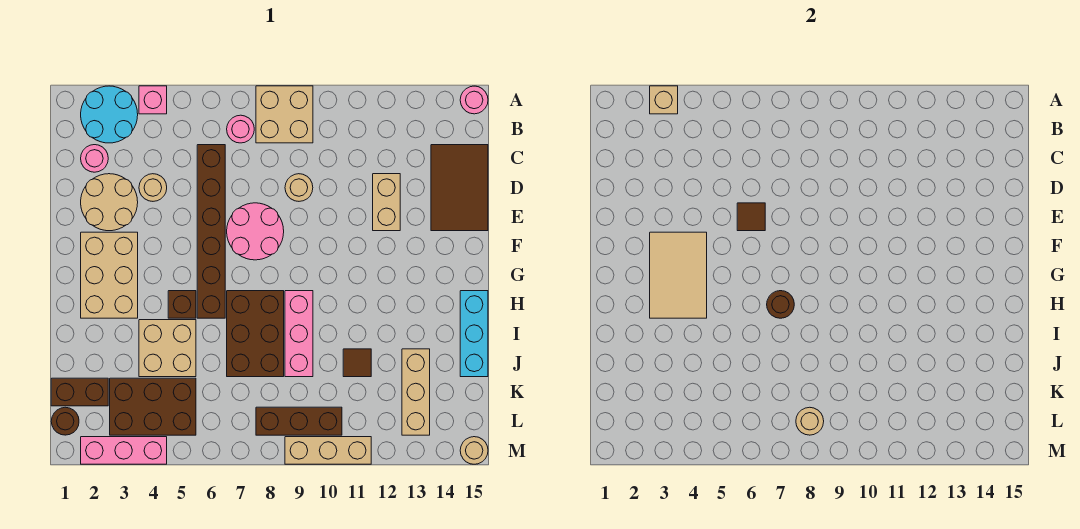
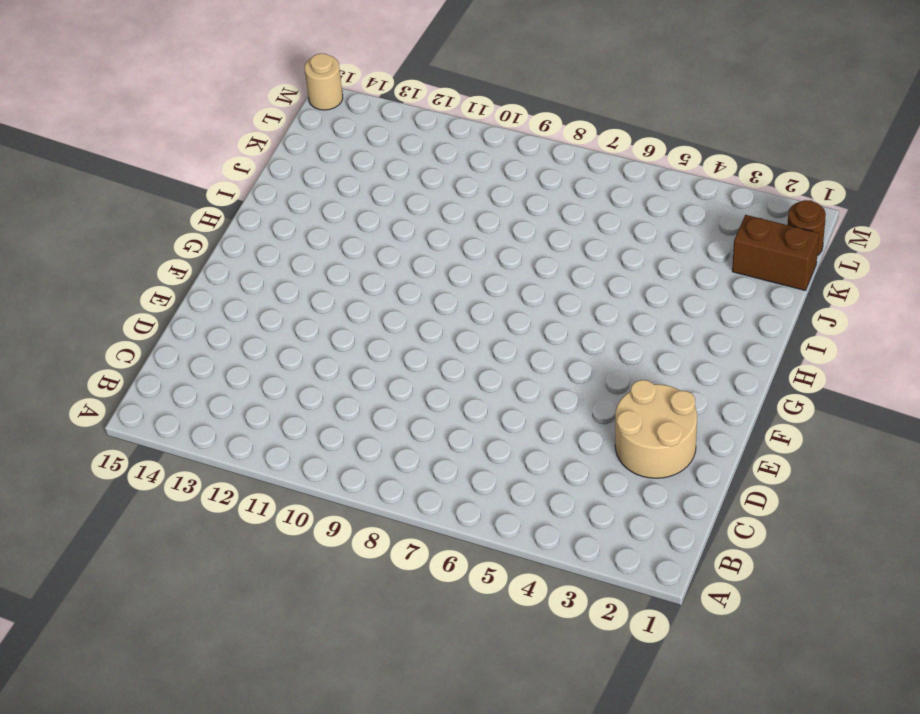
none -> cyan 2x2 round brick [81,86,138,143]
none -> pink 1x1 brick [139,86,167,114]
none -> tan 2x2 brick [256,86,313,143]
none -> pink 1x1 round brick [460,86,488,114]

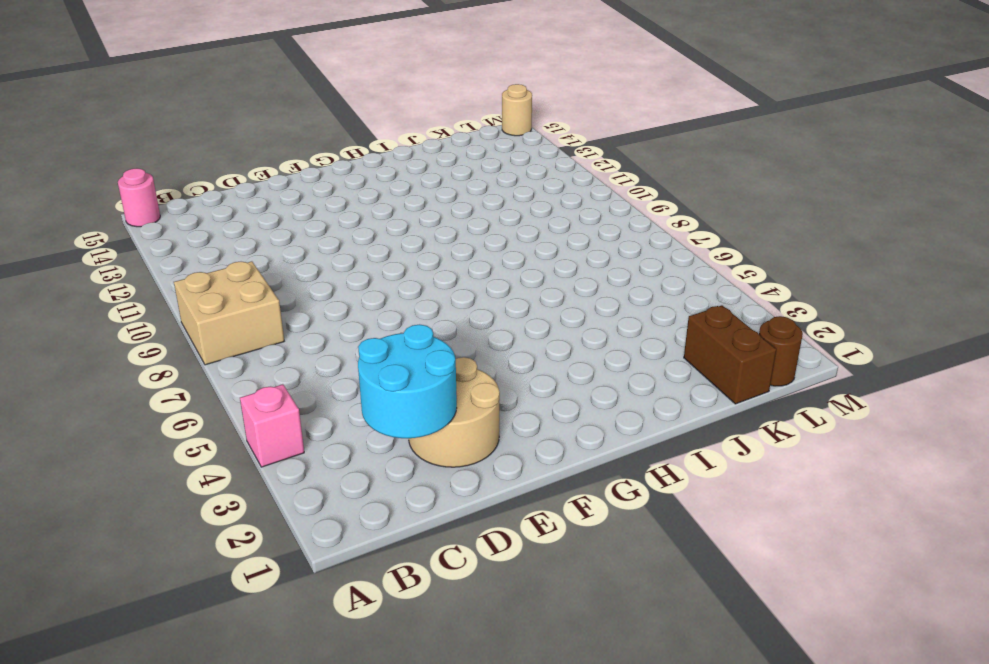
cyan 2x2 round brick [358,324,457,438] -> cyan 2x2 round brick moved to [81,86,138,143]
none -> pink 1x1 round brick [227,115,254,143]
none -> pink 1x1 round brick [81,145,108,172]
none -> brown 1x6 brick [197,145,225,318]
none -> brown 2x3 tile [431,145,488,231]

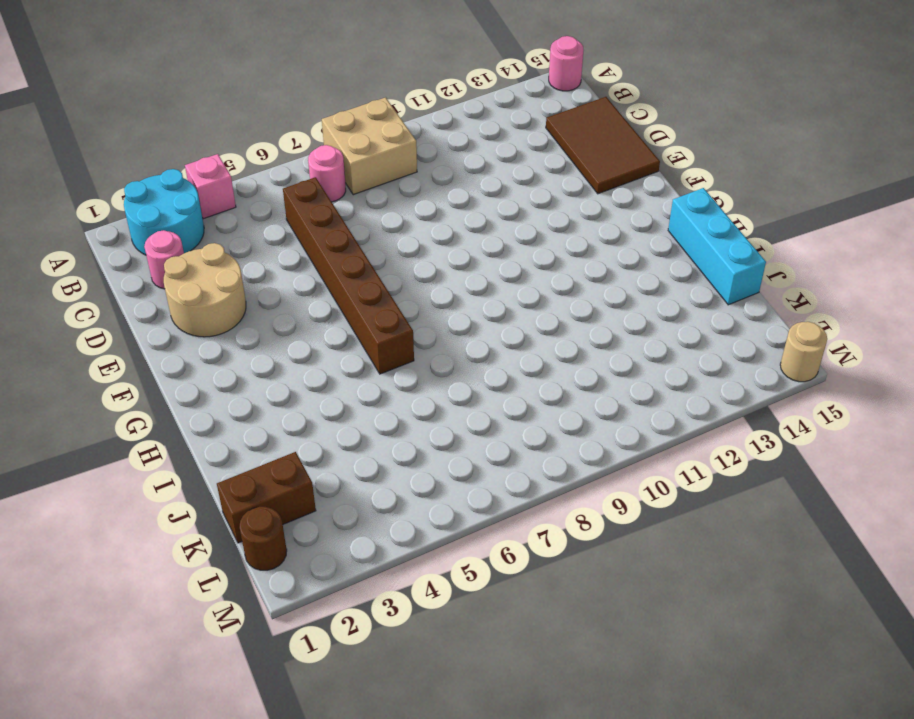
none -> tan 1x1 round brick [139,174,167,201]
none -> tan 1x1 round brick [285,174,313,201]
none -> tan 1x2 brick [373,174,400,231]
none -> pink 2x2 round brick [227,203,284,260]

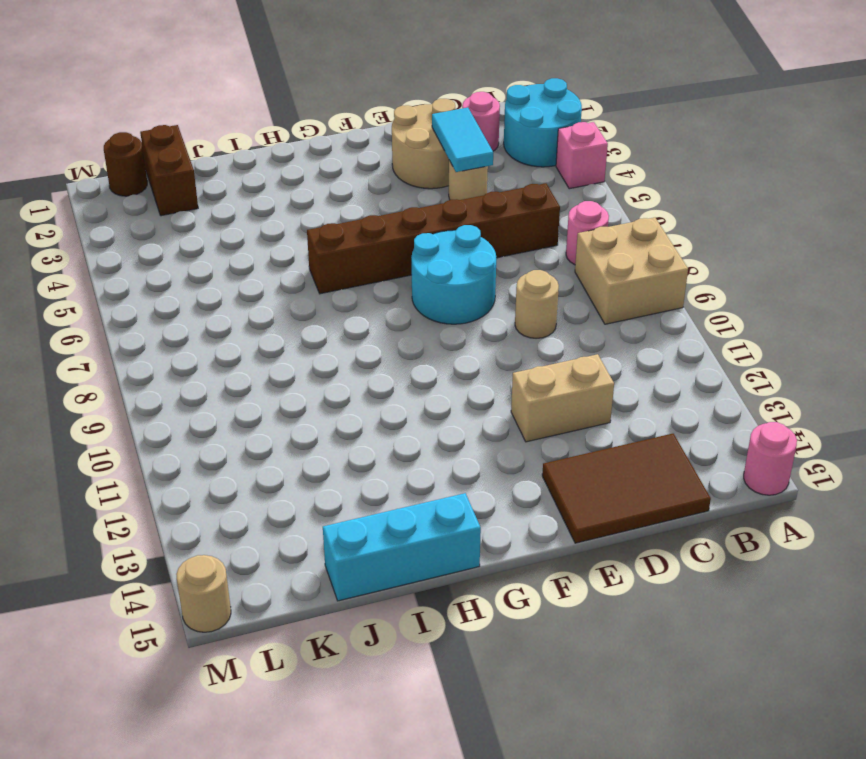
cyan 1x2 tile [432,108,493,172] -> none
cyan 2x2 round brick [411,225,496,324] -> pink 2x2 round brick [227,203,284,260]
none -> tan 2x3 brick [81,232,138,318]
none -> brown 1x1 brick [168,291,196,318]
none -> brown 2x3 brick [227,291,284,377]
none -> pink 1x3 brick [285,291,313,377]

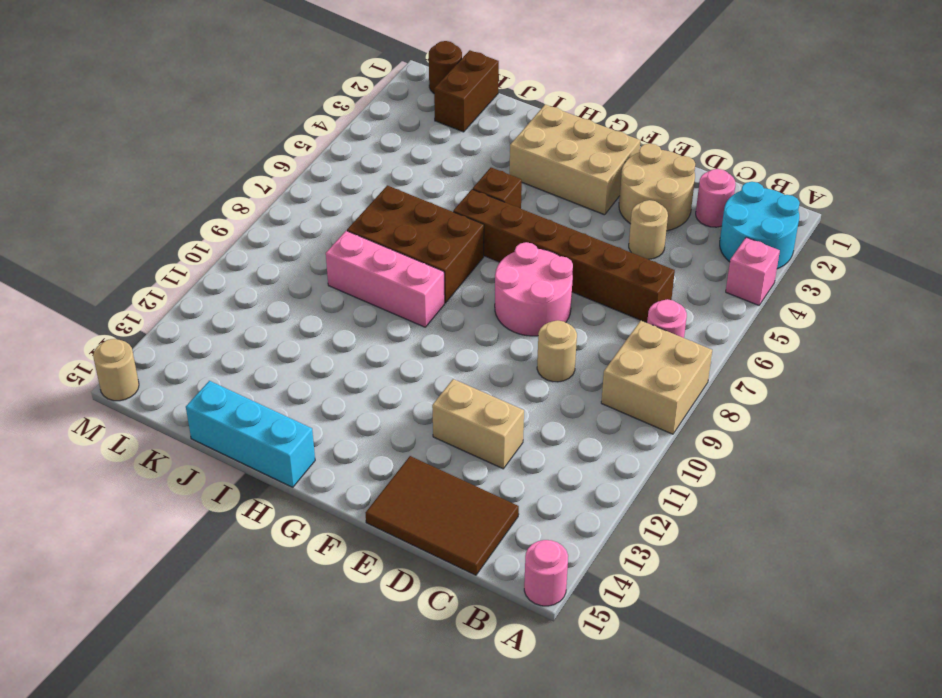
none -> tan 2x2 brick [139,320,196,377]
none -> brown 1x1 tile [343,349,371,377]
none -> tan 1x3 brick [402,349,430,435]
none -> brown 2x3 brick [110,378,196,435]

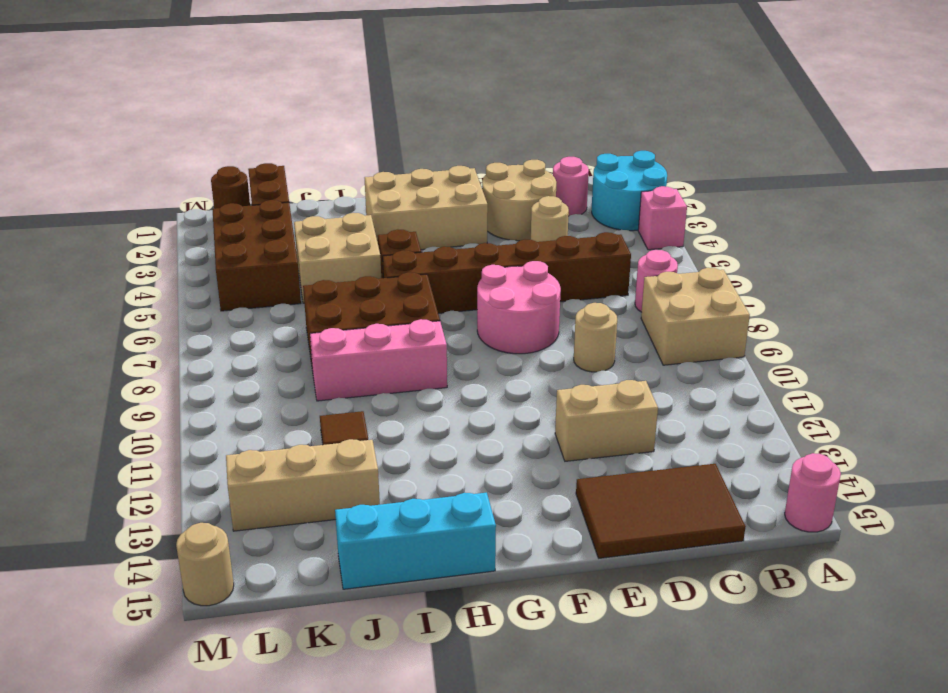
none -> brown 1x3 brick [256,407,342,435]
none -> pink 1x3 brick [81,437,167,464]
none -> tan 1x3 brick [285,437,371,464]
none -> tan 1x1 brick [650,86,678,114]

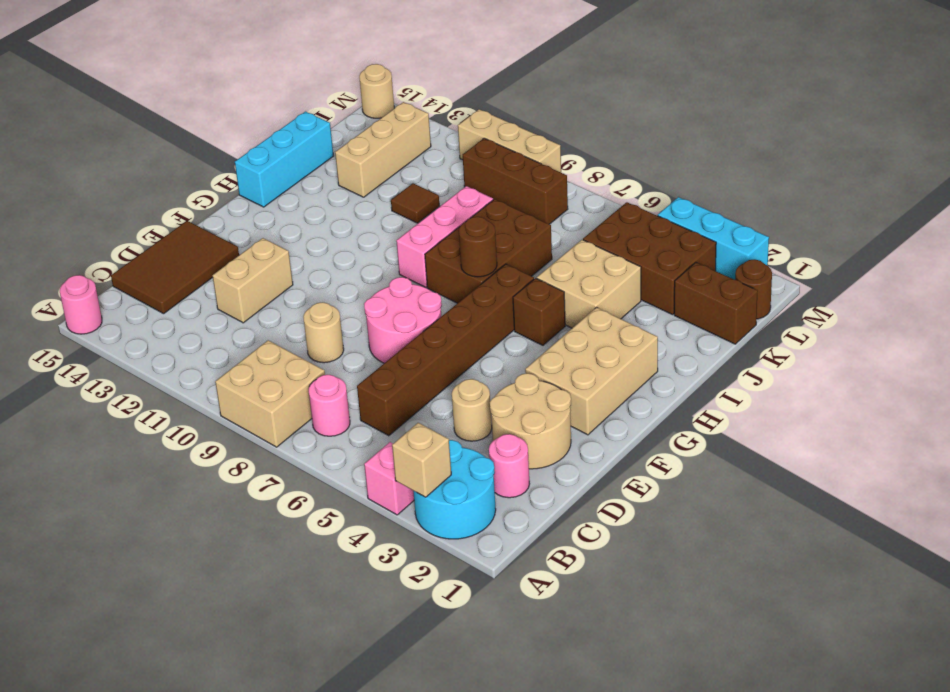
cyan 1x3 brick [658,197,769,280] -> pink 1x3 brick [81,437,167,464]
none -> brown 1x1 tile [737,203,765,231]
none -> tan 2x3 tile [650,232,707,318]
none -> tan 1x1 round brick [796,407,824,435]

